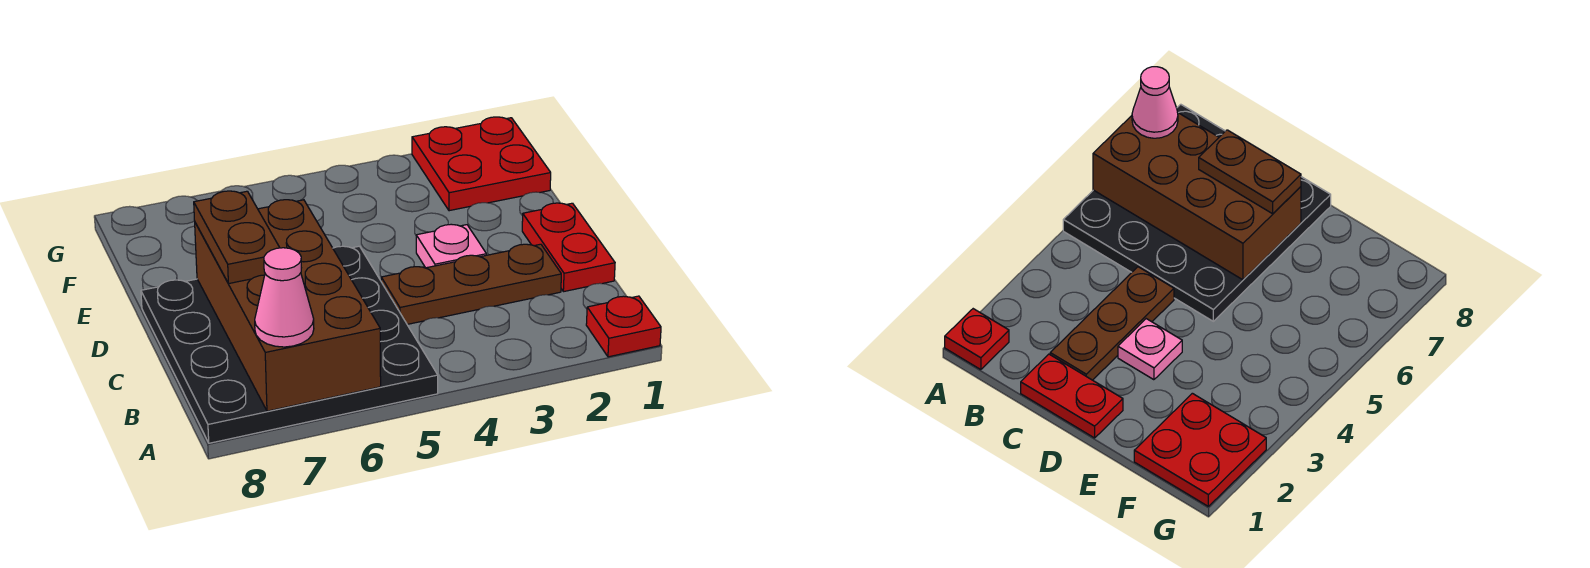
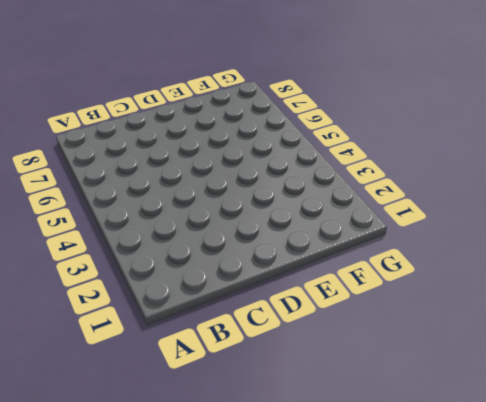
none -> red 1x1 plate [586,296,661,357]
none -> black 4x4 plate [141,246,438,443]

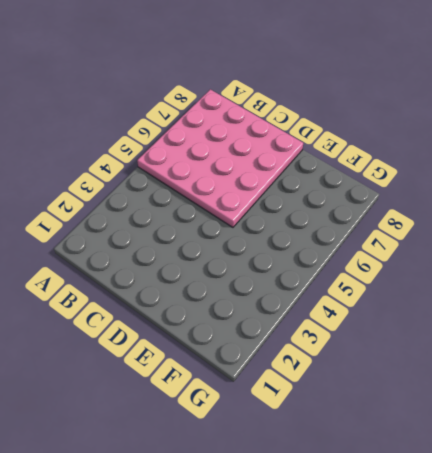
pink 4x4 plate [137,89,303,227] -> black 4x4 plate [141,246,438,443]
none -> red 1x1 plate [586,296,661,357]
none -> red 1x2 plate [522,203,615,292]

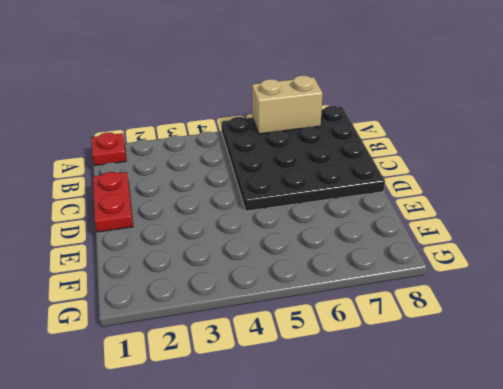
tan 1x2 brick [252,76,323,134] -> brown 2x4 brick [195,200,381,411]
none -> brown 1x3 plate [381,244,561,324]
none -> pink 1x1 plate [416,224,486,268]

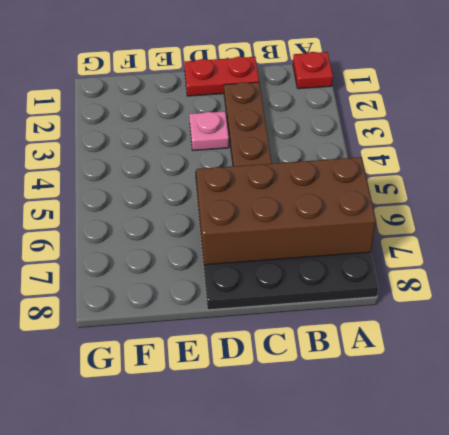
none -> red 2x2 plate [412,117,551,211]
none -> pink 1x1 cone [255,248,314,347]

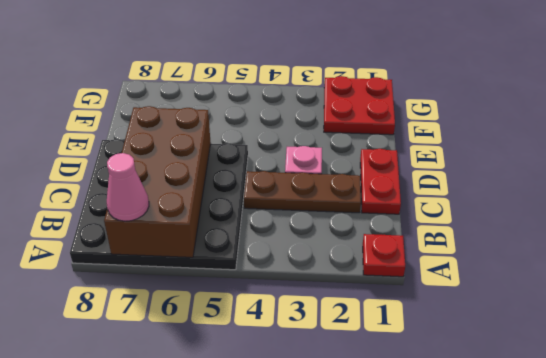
none -> brown 1x2 plate [194,191,280,284]

